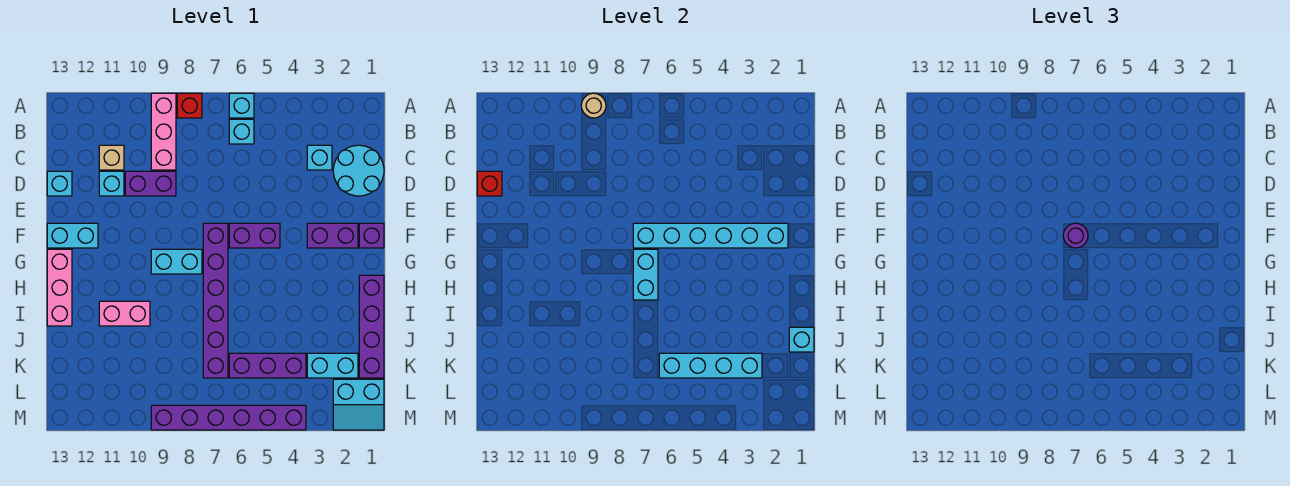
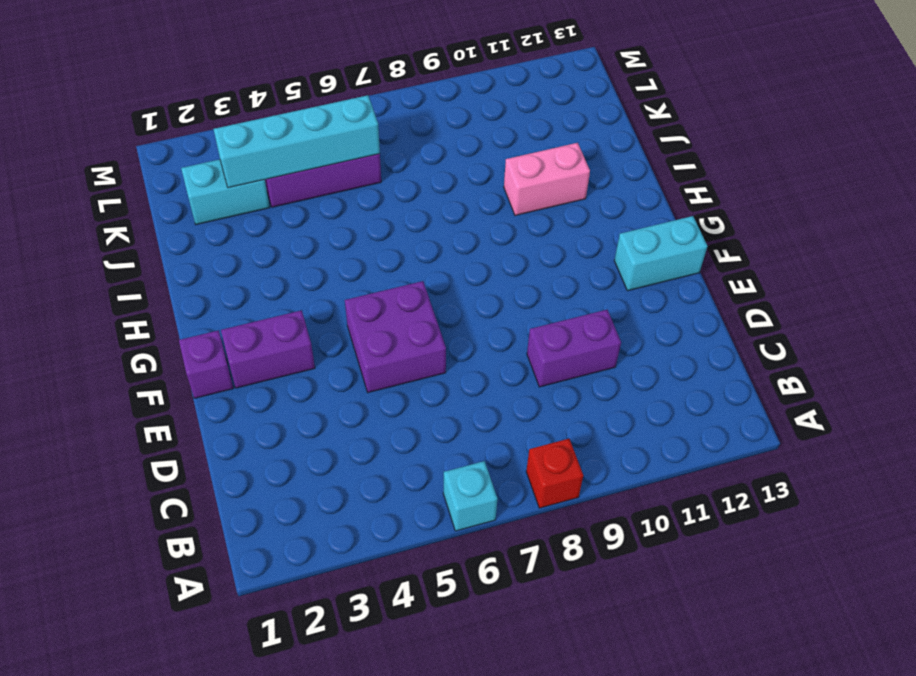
purple 2x2 brick [345,281,446,393] -> purple 1x2 brick [229,223,280,248]
none -> pink 1x3 brick [151,93,176,170]
none -> cyan 1x1 brick [229,119,254,144]
none -> cyan 2x2 round brick [333,145,384,196]
none -> cyan 1x1 brick [307,145,332,170]

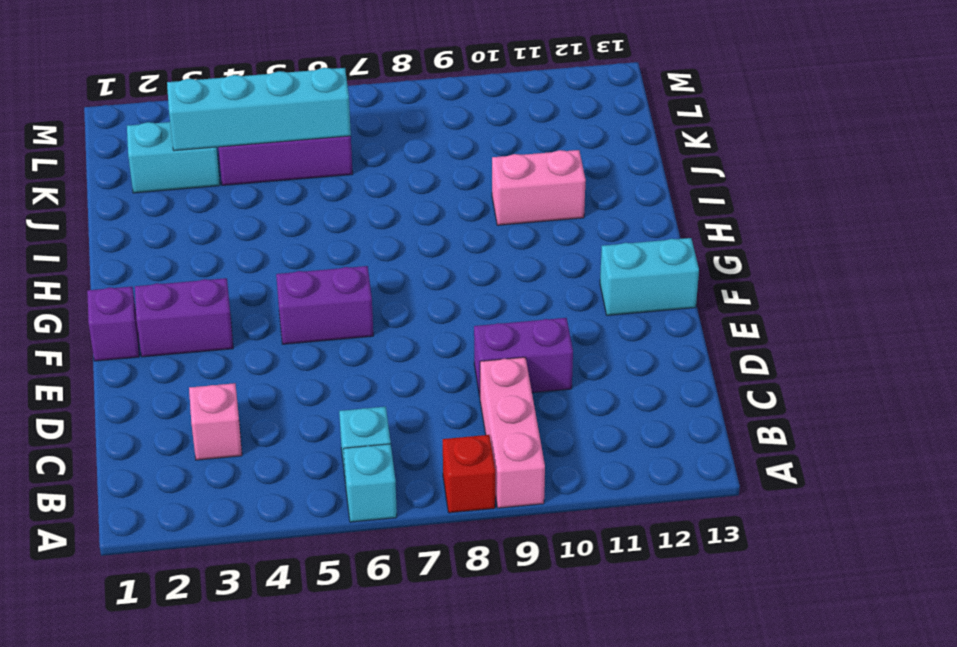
pink 1x1 brick [189,383,242,460] -> cyan 1x1 brick [307,145,332,170]
none -> cyan 2x2 round brick [333,145,384,196]
none -> tan 1x1 brick [99,145,124,170]
none -> cyan 1x1 brick [99,171,124,196]
none -> cyan 1x1 brick [47,171,72,196]

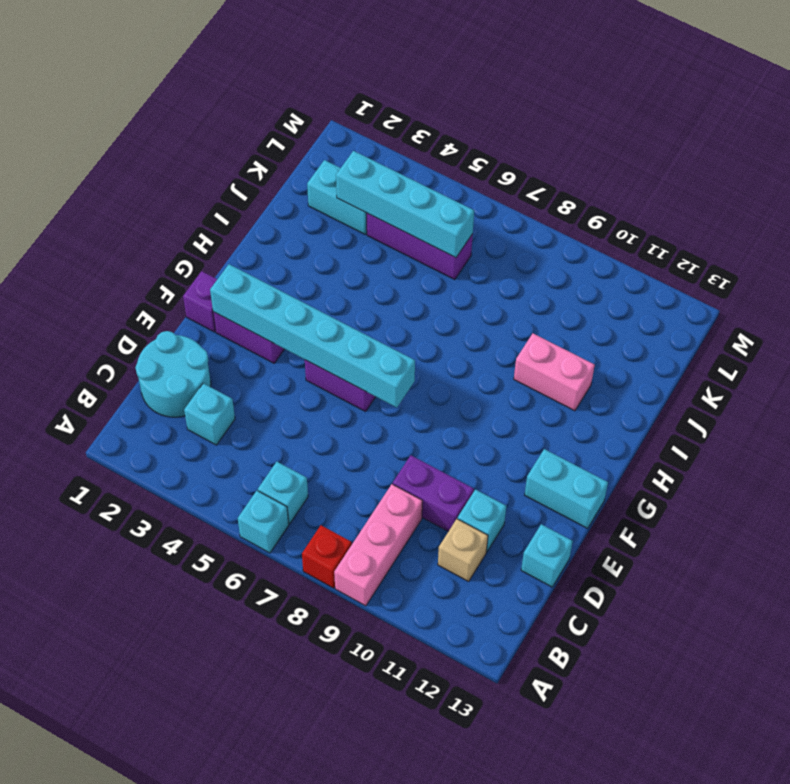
none -> purple 1x6 brick [203,223,228,378]
none -> cyan 1x2 brick [151,249,202,274]
none -> pink 1x3 brick [47,249,72,326]
none -> purple 1x4 brick [359,275,384,378]

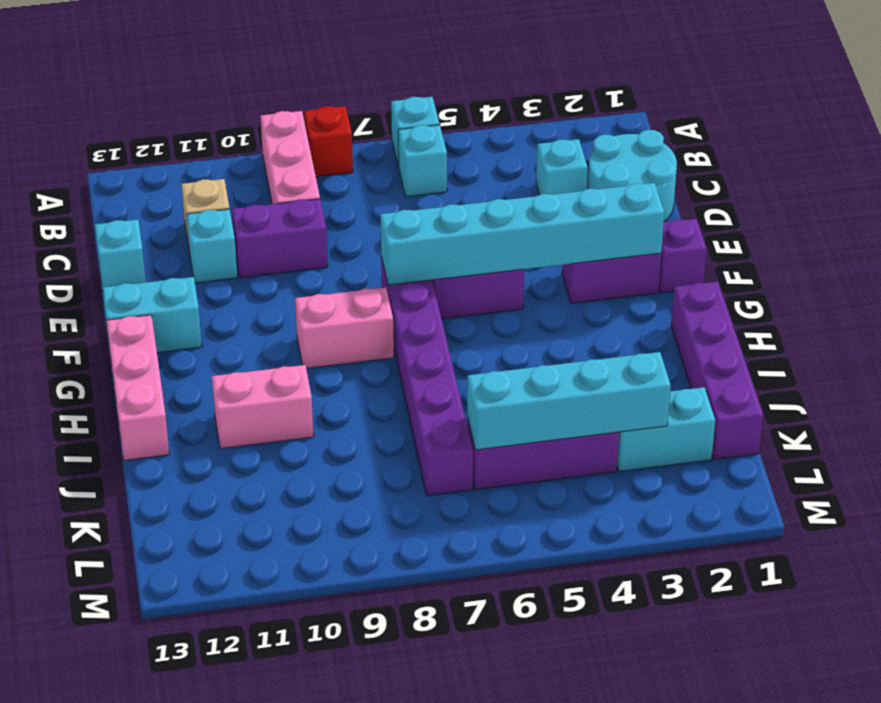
pink 1x2 brick [295,287,394,368] -> cyan 1x2 brick [151,249,202,274]
none -> cyan 2x2 slope [333,379,384,430]
none -> purple 1x6 brick [151,405,306,430]
none -> tan 1x1 round brick [581,93,606,118]
none -> red 1x1 brick [477,171,502,196]

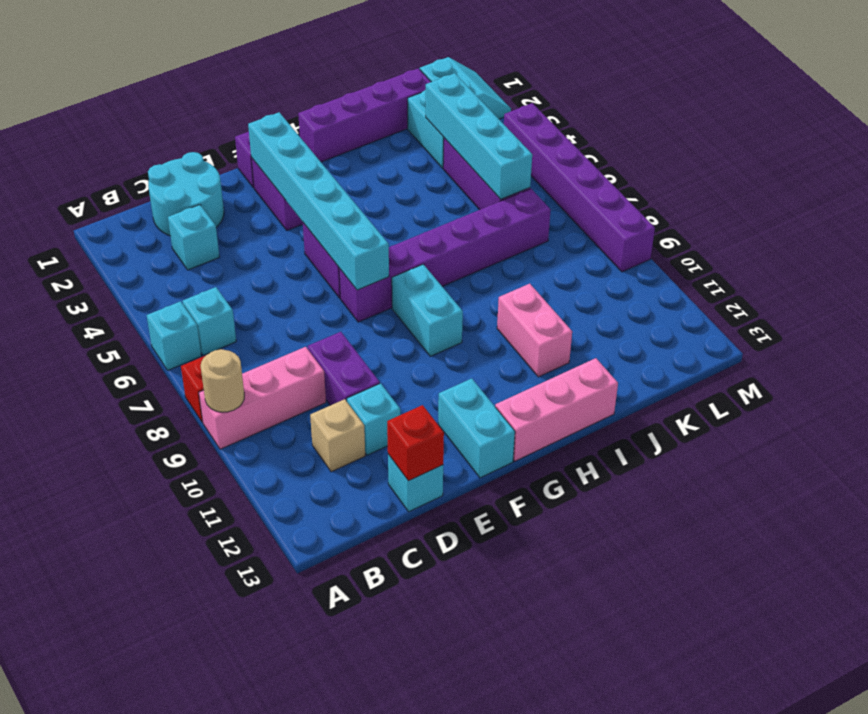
none -> cyan 1x2 brick [633,249,658,300]
none -> cyan 1x1 brick [789,327,814,352]
none -> purple 1x1 round brick [1063,223,1088,248]

